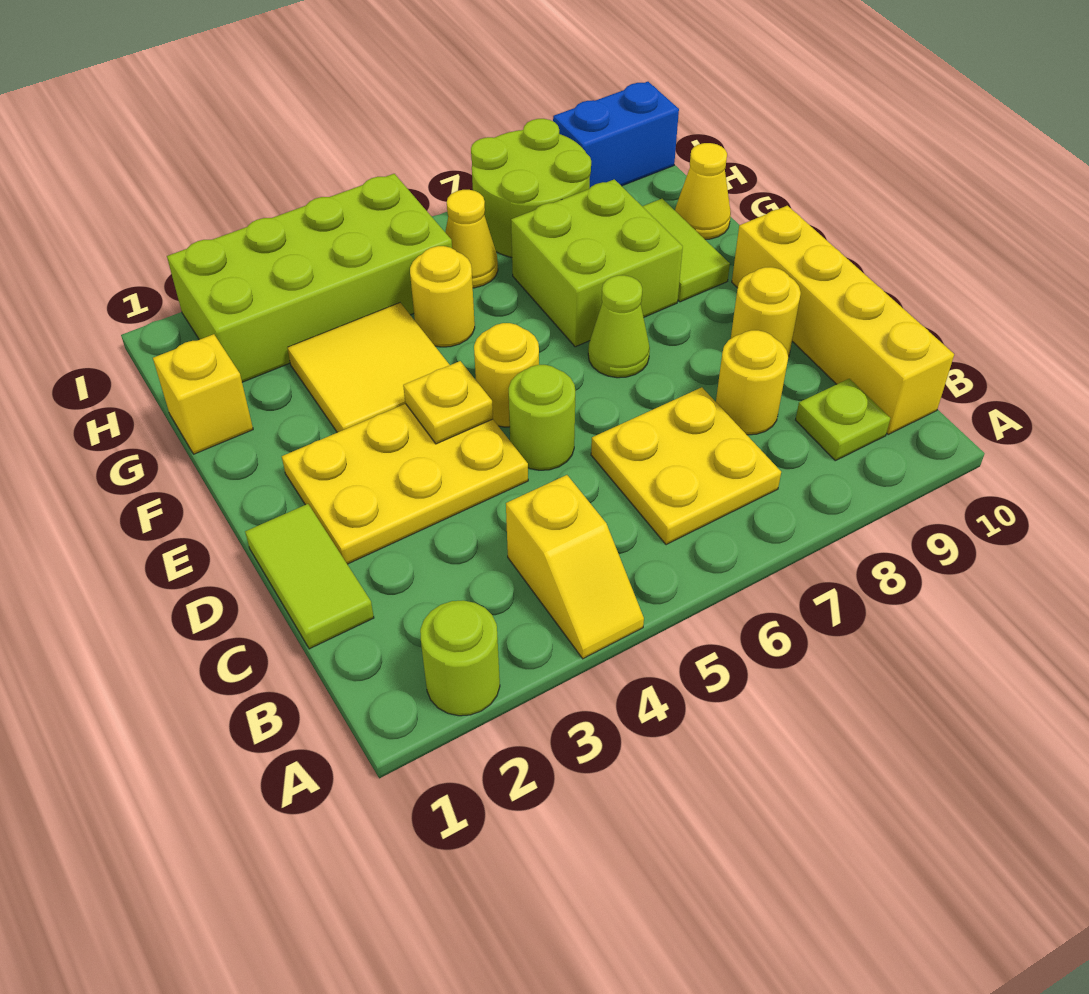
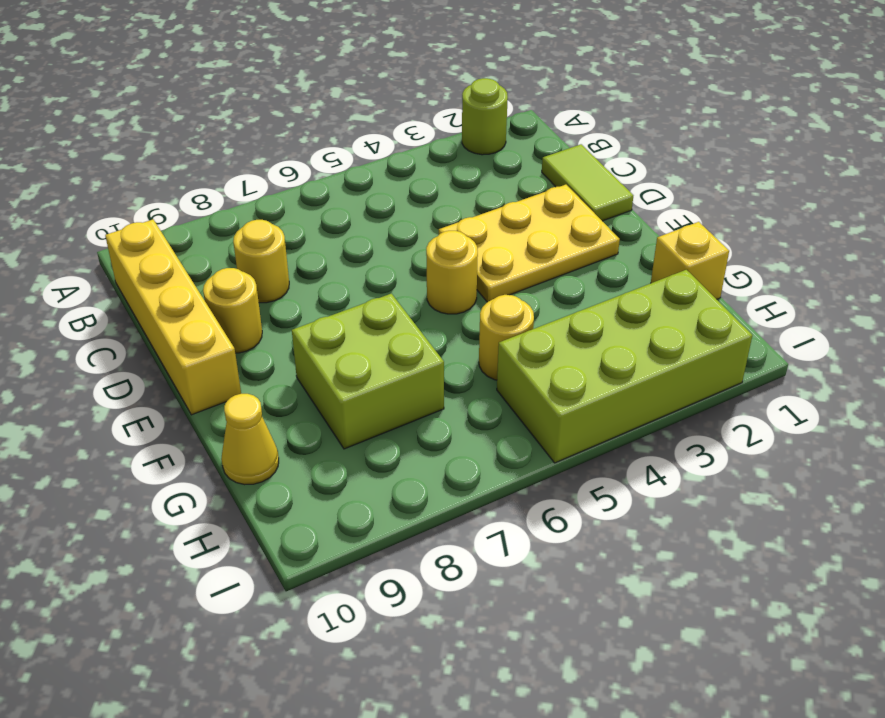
none -> yellow 1x2 slope [506,475,644,659]
none -> yellow 2x2 plate [591,387,781,545]
none -> lime 1x1 plate [796,379,890,461]

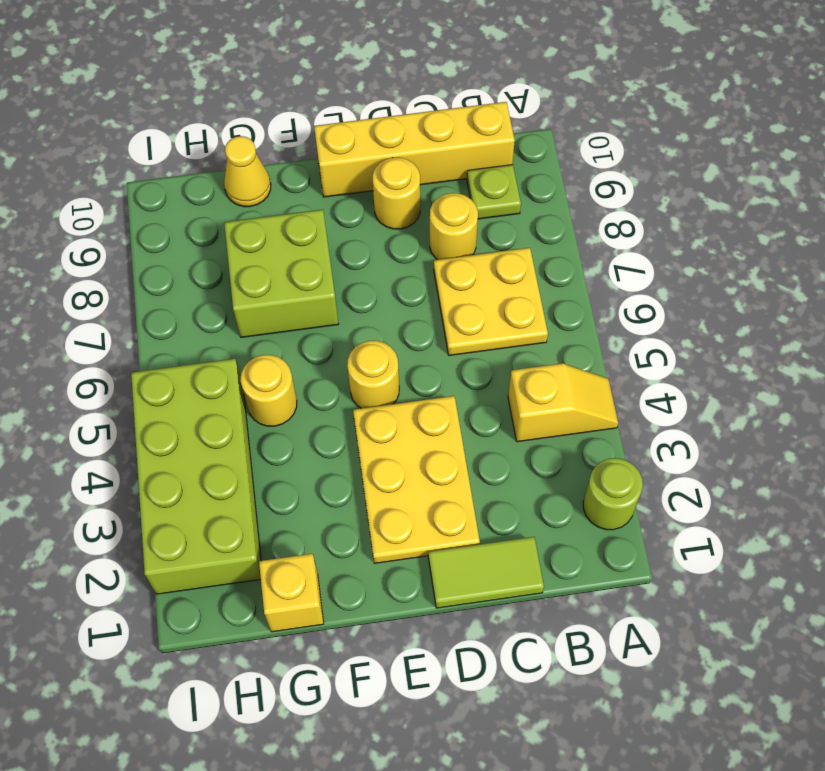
none -> lime 1x1 round brick [508,365,575,470]
none -> lime 1x1 cone [588,275,650,378]
none -> yellow 2x2 tile [287,303,449,433]

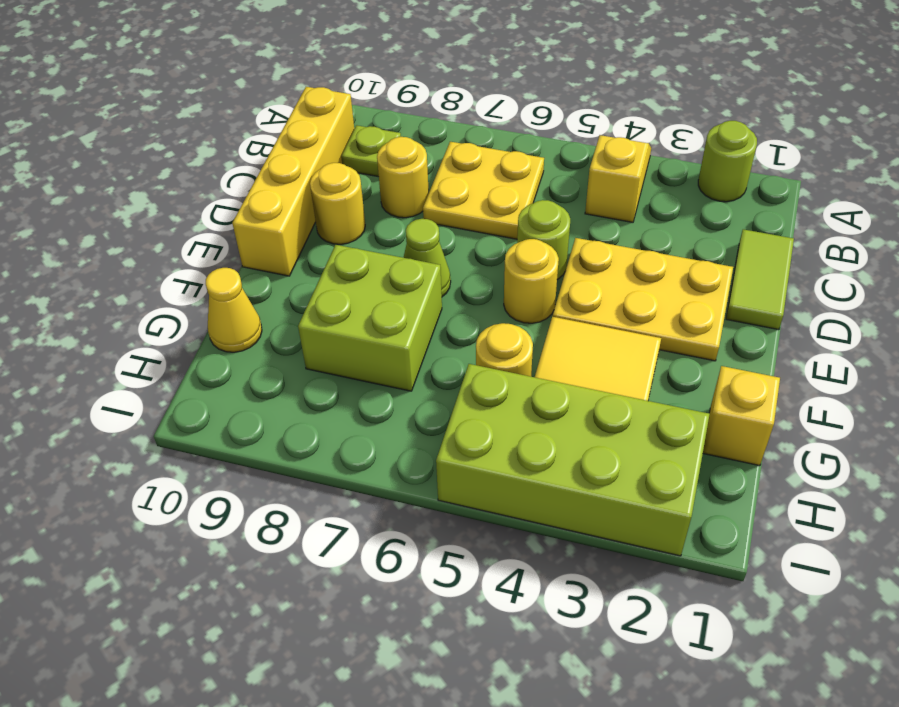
none -> lime 1x2 tile [642,199,730,302]
none -> yellow 1x1 cone [445,190,498,288]
none -> lime 2x2 round brick [471,119,591,257]

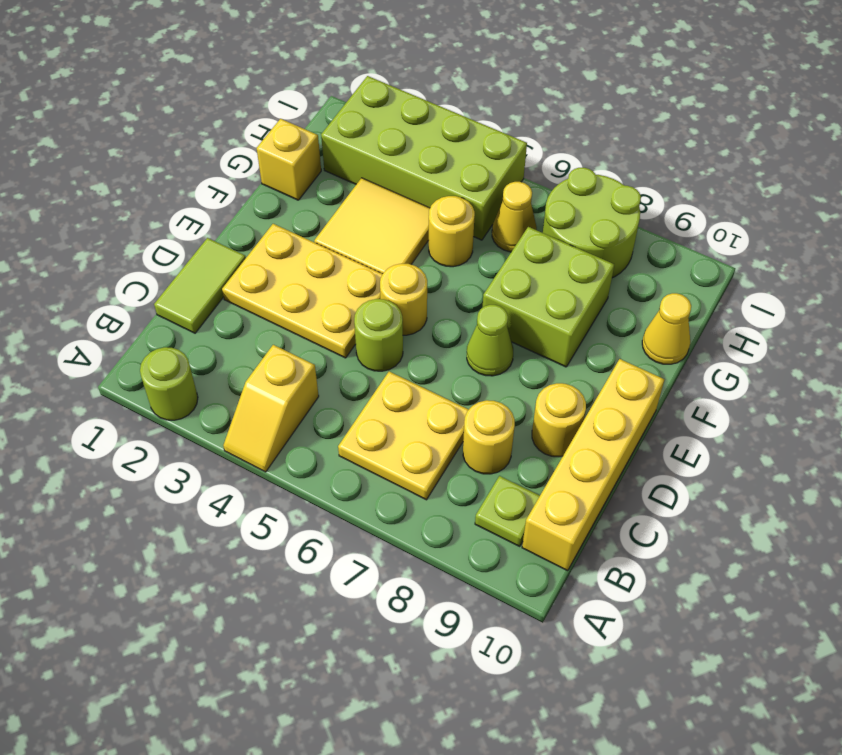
none -> lime 1x2 tile [642,199,730,302]
none -> blue 1x2 brick [553,82,679,187]
none -> yellow 1x1 plate [403,361,493,444]

